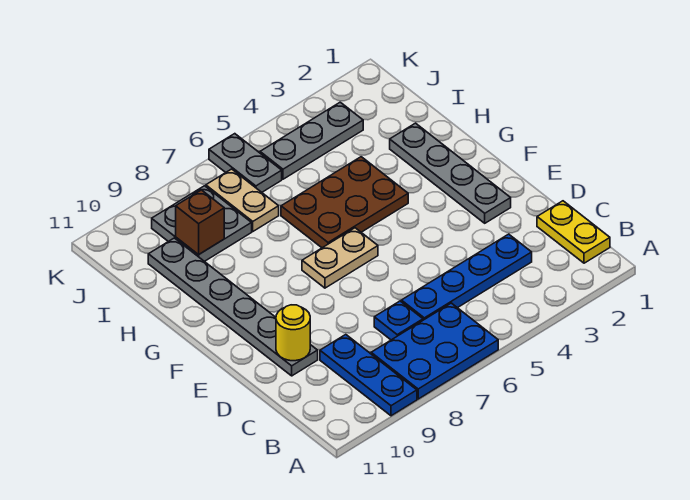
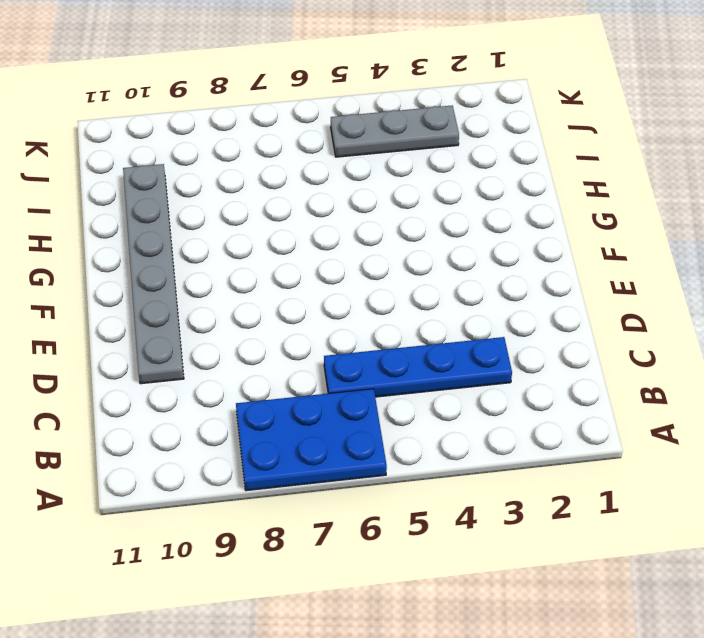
none -> blue 1x3 plate [320,335,417,416]
none -> yellow 1x2 plate [537,201,610,263]
none -> blue 1x1 plate [374,301,423,340]

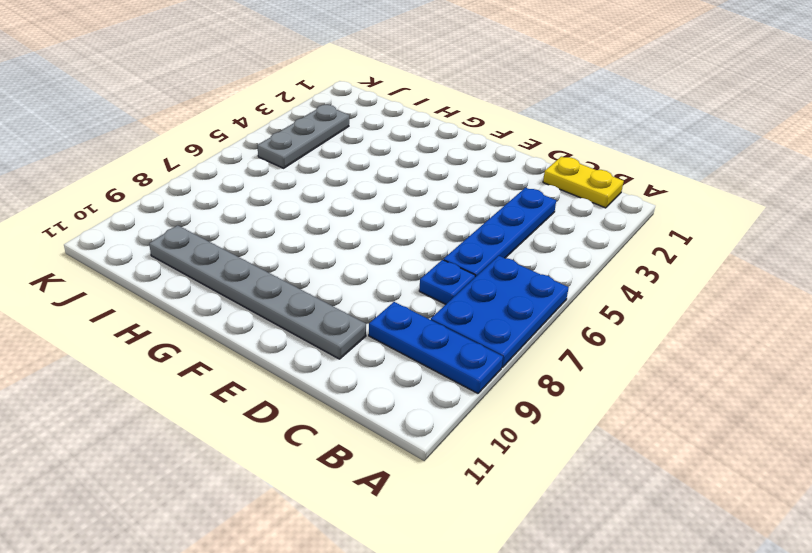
none -> grey 1x4 plate [390,123,511,223]
none -> tan 1x2 plate [302,228,378,288]
none -> brown 2x3 plate [281,157,408,248]

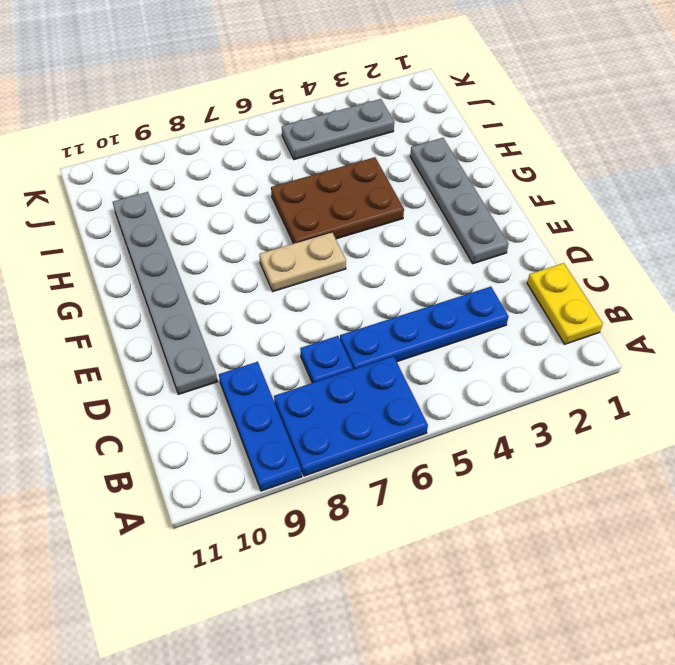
none -> tan 1x2 plate [206,169,279,231]
none -> grey 2x2 plate [152,186,252,262]
none -> grey 1x2 plate [209,134,282,192]

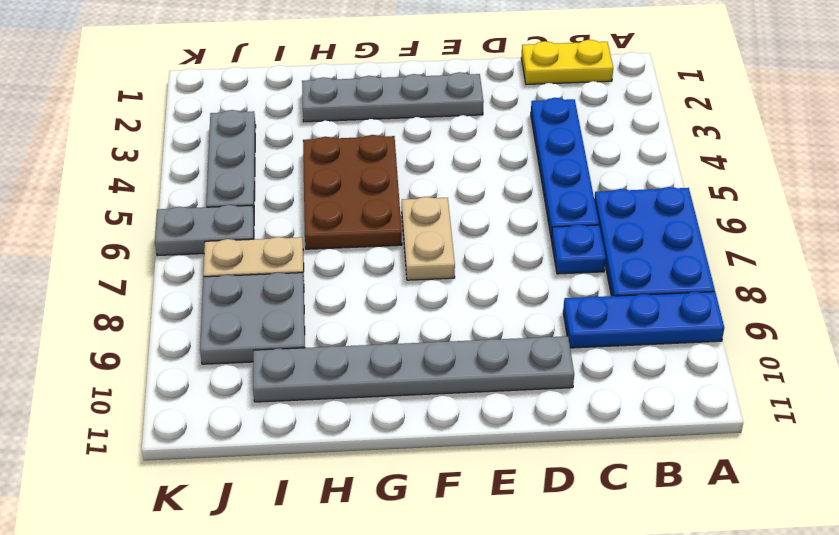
none -> yellow 1x1 round brick [276,305,310,361]
none -> brown 1x1 brick [176,190,224,255]

